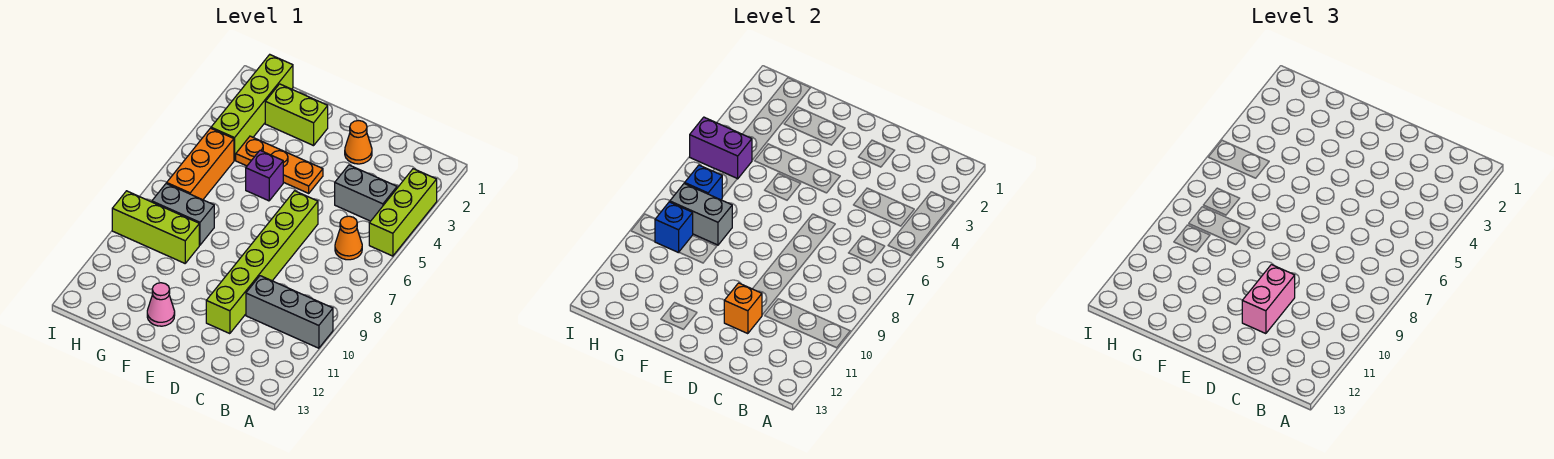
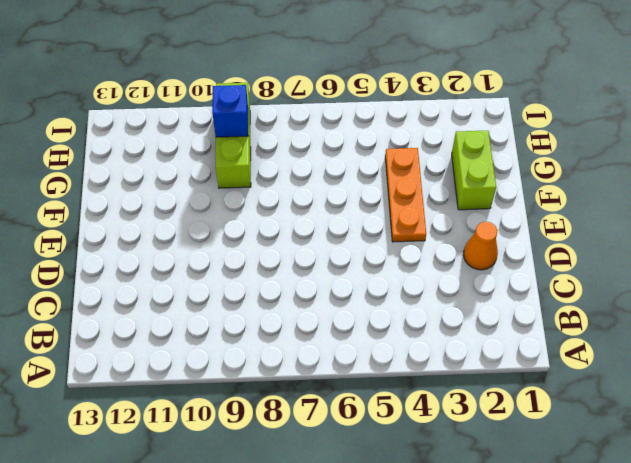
none -> lime 1x3 brick [369,169,437,256]
none -> grey 1x3 brick [246,276,333,348]
none -> grey 1x2 brick [335,165,397,221]

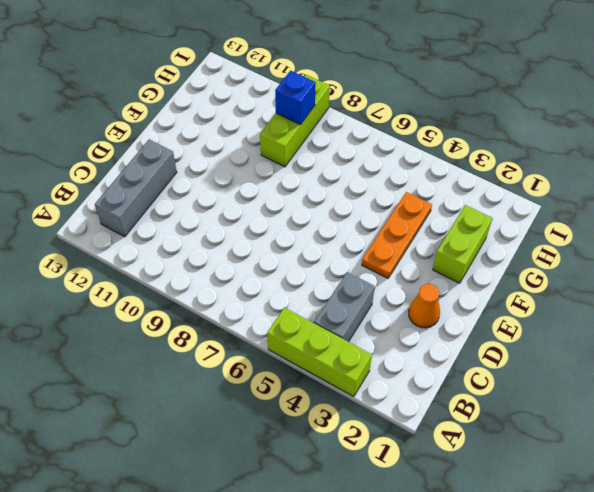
grey 1x3 brick [95,139,177,237] -> grey 1x3 brick moved to [246,276,333,348]
none -> orange 1x1 cone [335,216,362,260]
none -> lime 1x6 brick [206,191,318,334]
none -> purple 1x1 brick [246,150,283,201]

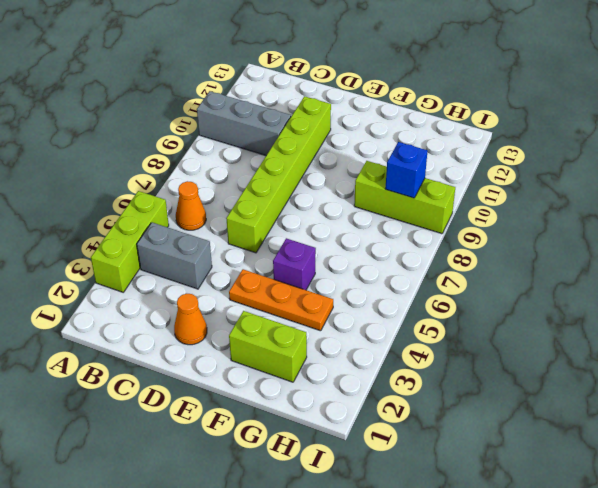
none -> pink 1x1 cone [147,283,175,326]
none -> grey 1x2 brick [152,183,214,245]
none -> lime 1x4 brick [211,55,293,160]

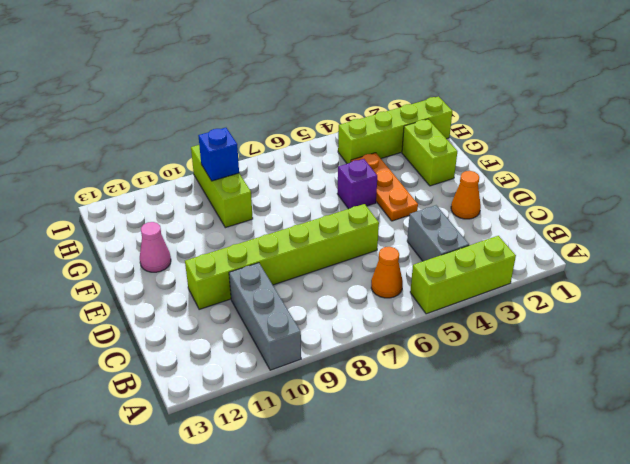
none -> grey 1x2 brick [152,183,214,245]
none -> orange 1x3 brick [167,128,234,200]
none -> orange 1x1 brick [724,283,762,334]

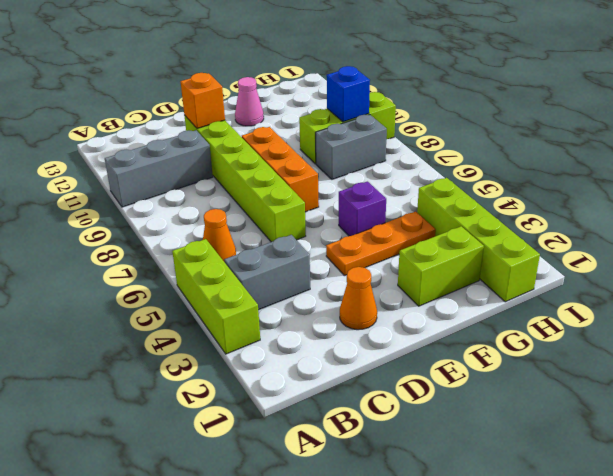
orange 1x3 brick [242,127,319,212] -> orange 1x3 brick moved to [167,128,234,200]
none -> grey 1x2 brick [670,183,732,245]
none -> purple 1x2 brick [690,117,752,179]
none -> blue 1x1 brick [685,165,722,200]

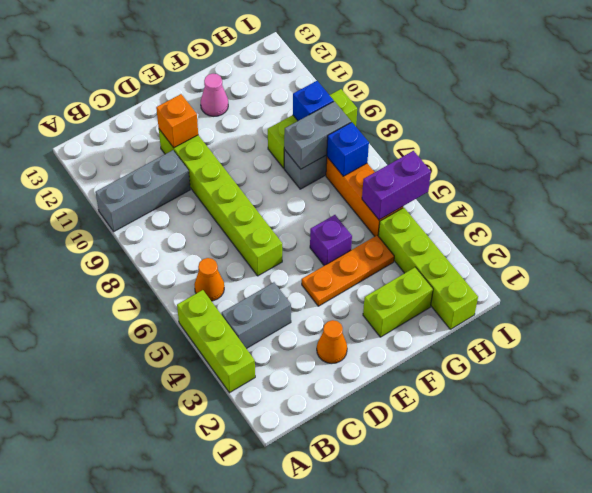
none -> pink 1x2 brick [1242,265,1295,334]

